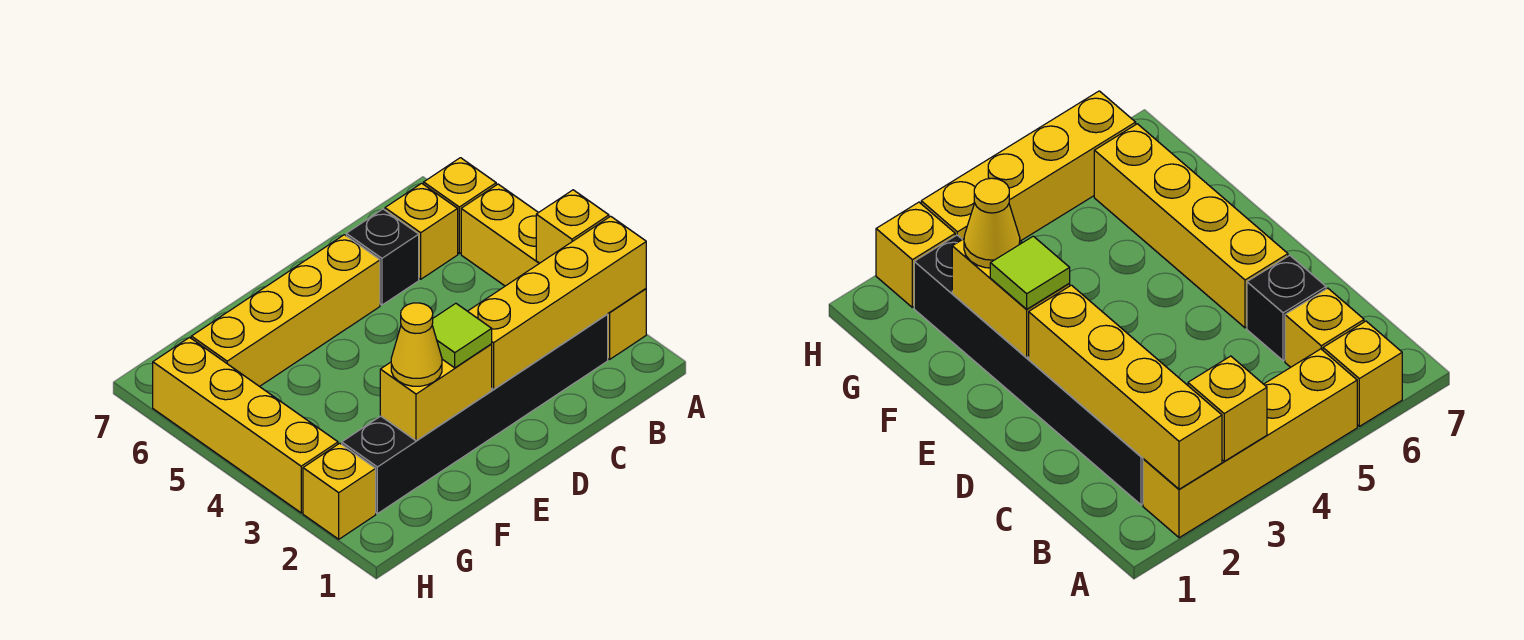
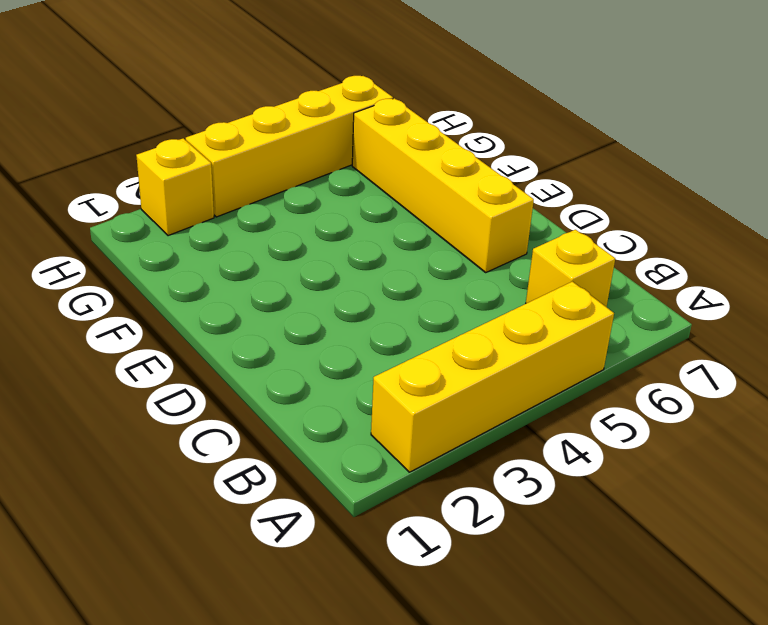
none -> yellow 1x1 brick [424,158,496,254]
none -> black 1x6 brick [342,314,608,514]
none -> black 1x1 brick [346,209,419,305]

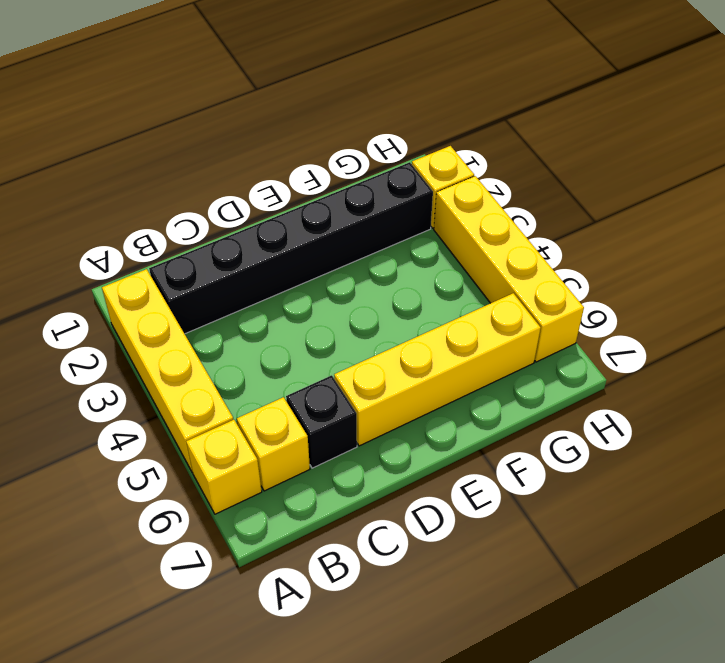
none -> yellow 1x4 brick [468,216,646,389]
none -> yellow 1x1 brick [536,190,609,263]
none -> yellow 1x2 brick [380,344,492,441]

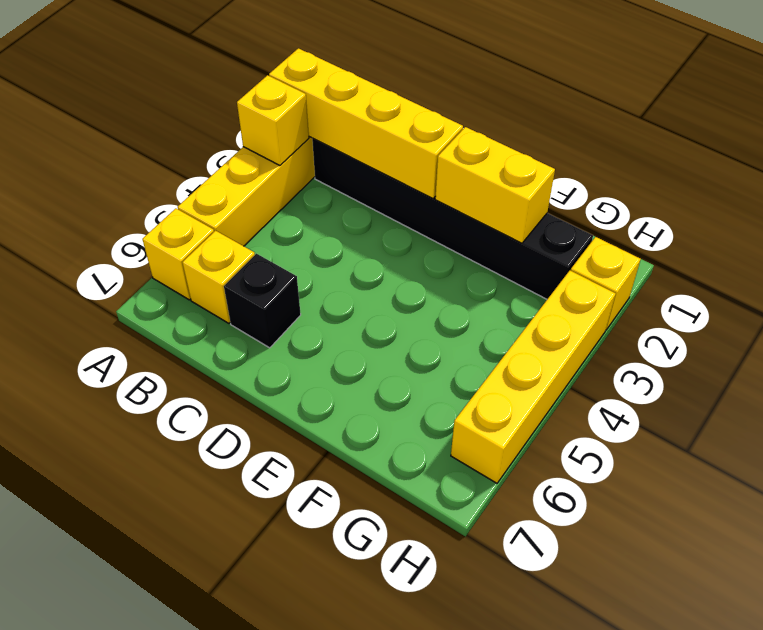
none -> yellow 1x4 brick [191,235,380,387]
none -> lime 1x1 tile [432,303,492,368]
none -> yellow 1x1 cone [391,303,442,386]

